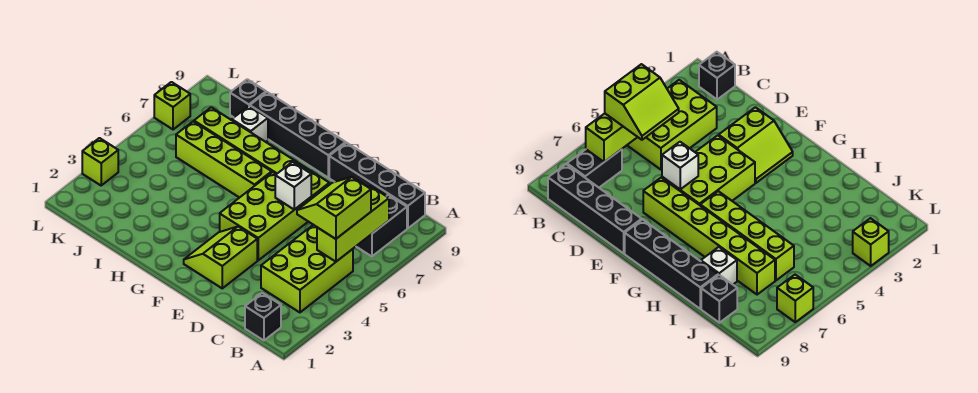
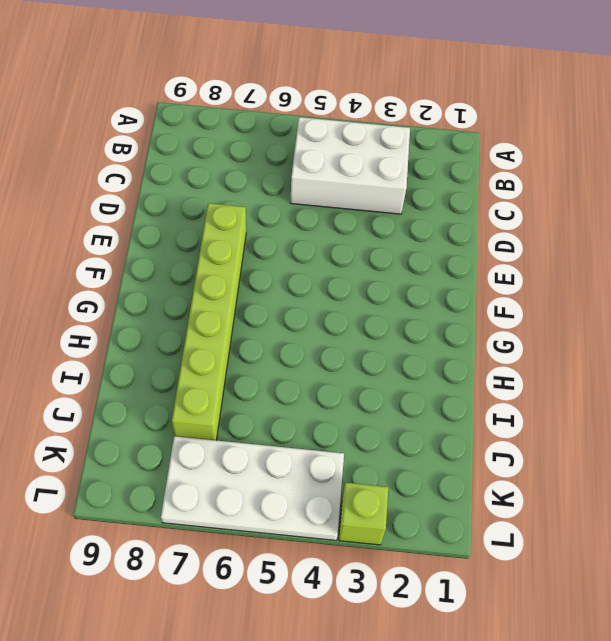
white 2x3 brick [290,117,410,214] -> lime 2x3 brick [261,225,353,312]
white 2x4 plate [161,436,344,540] -> lime 1x1 brick [154,82,190,130]
none -> black 1x1 brick [245,293,281,340]
none -> black 1x2 brick [356,195,407,256]
none -> black 1x4 brick [329,143,425,228]

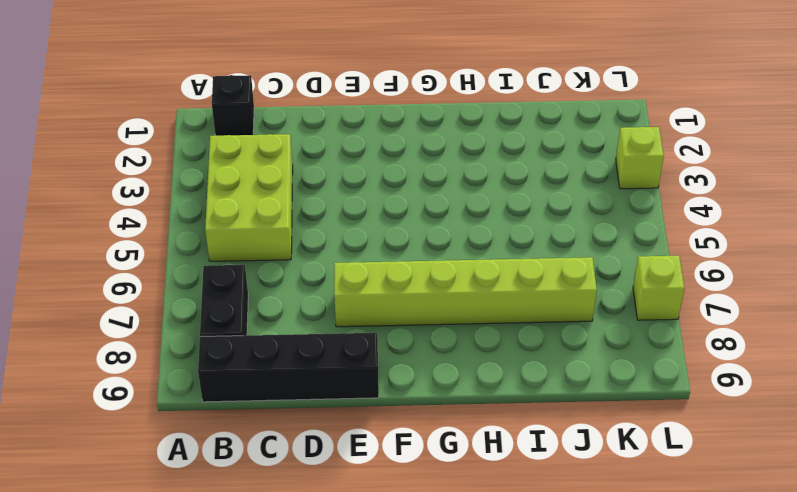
none -> lime 2x2 slope [184,227,257,288]
none -> lime 2x3 brick [220,172,311,260]
none -> black 1x4 brick [250,92,346,178]

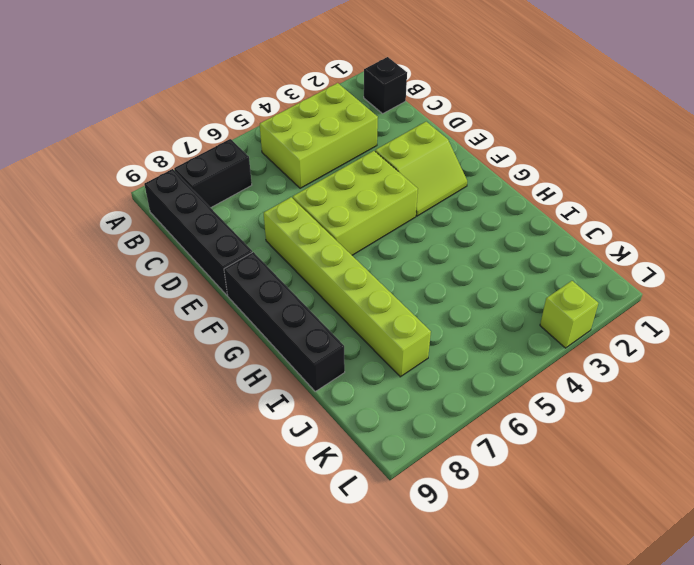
none -> lime 1x4 brick [176,121,272,198]
none -> white 1x1 brick [232,106,268,142]
none -> black 1x1 brick [230,79,266,117]

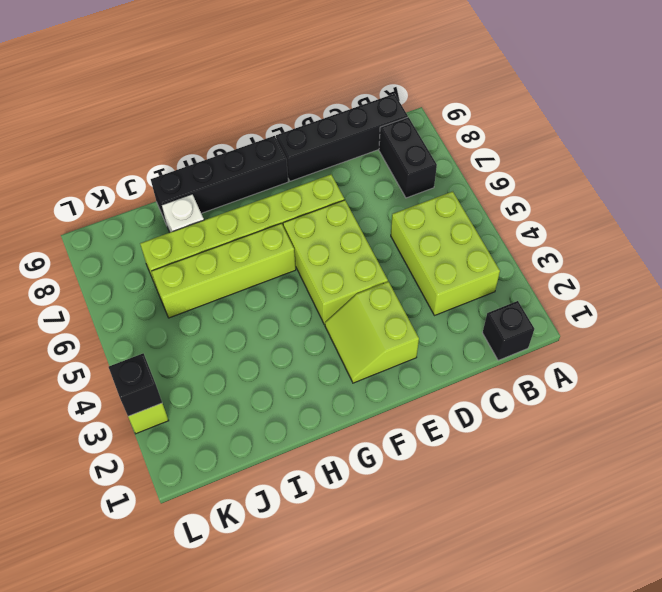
black 1x1 brick [109,353,162,416] -> black 1x1 brick moved to [230,79,266,117]
none -> lime 1x1 brick [154,82,190,130]
none -> lime 1x3 brick [317,186,389,262]
none -> white 1x1 brick [275,162,311,210]

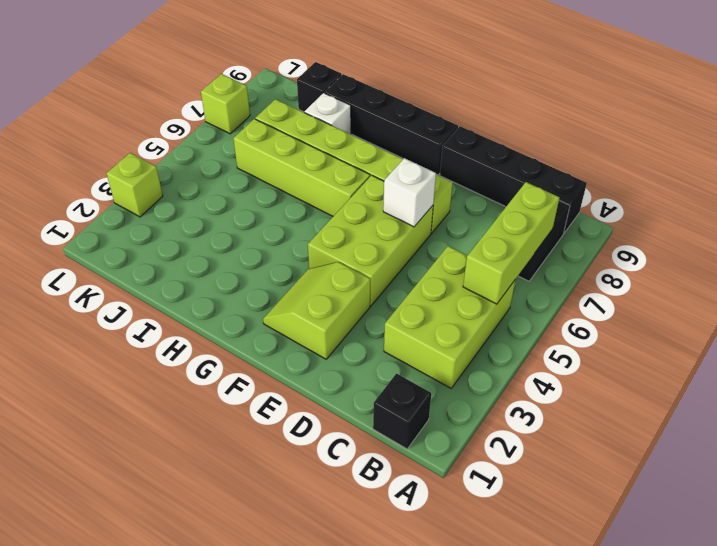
none -> lime 2x2 slope [297,177,371,239]

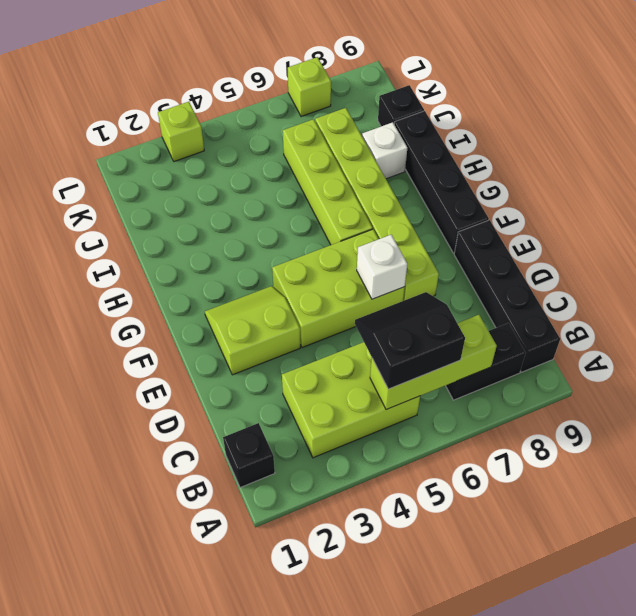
black 2x2 slope [355,292,465,389] -> lime 2x2 slope [297,177,371,239]

